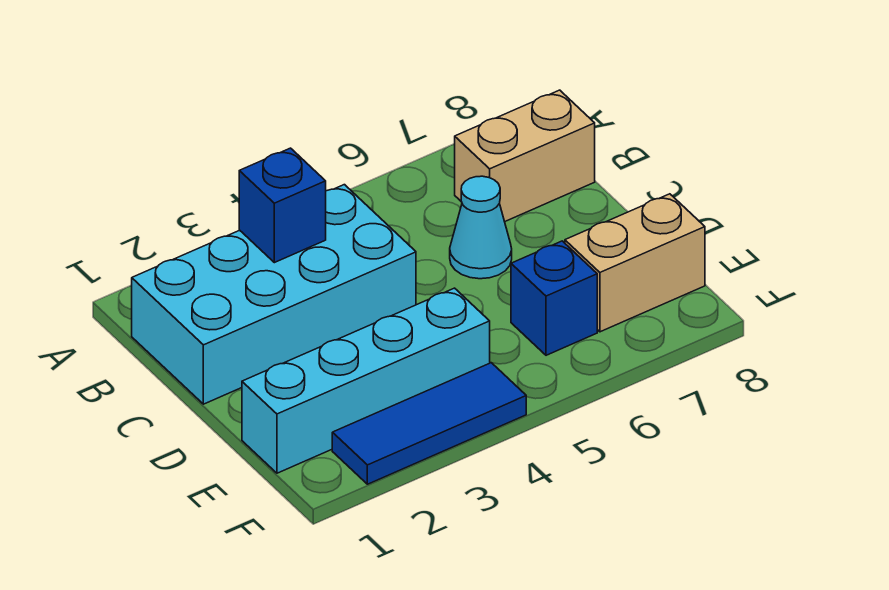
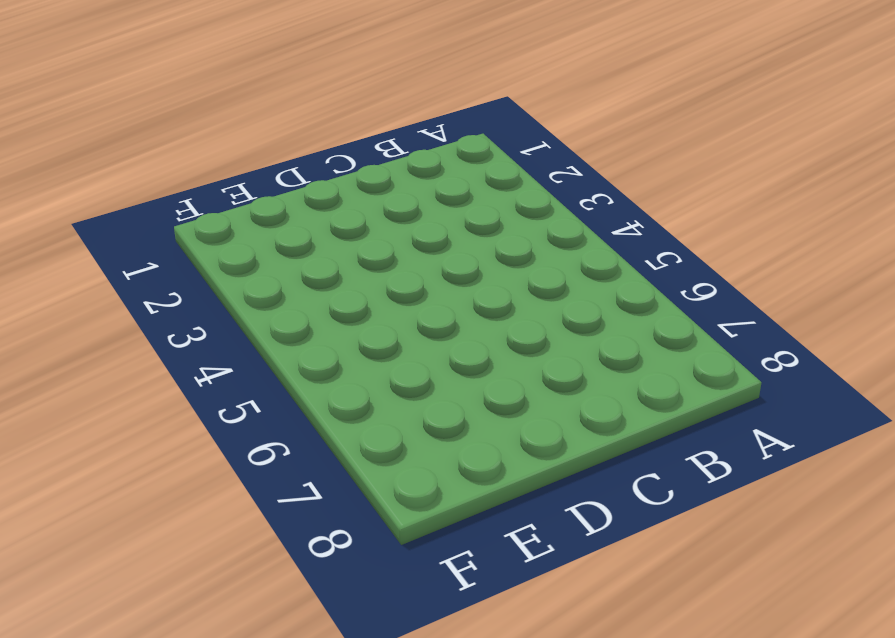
none -> cyan 2x4 brick [132,185,416,404]
none -> tan 1x2 brick [455,90,595,222]

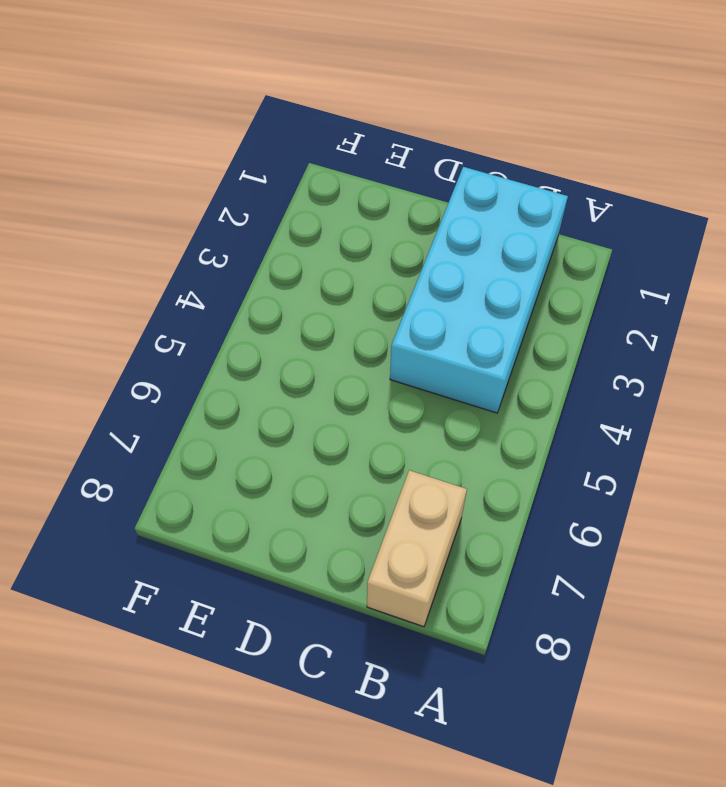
none -> cyan 1x1 cone [450,176,512,279]
none -> cyan 1x4 brick [242,288,490,473]

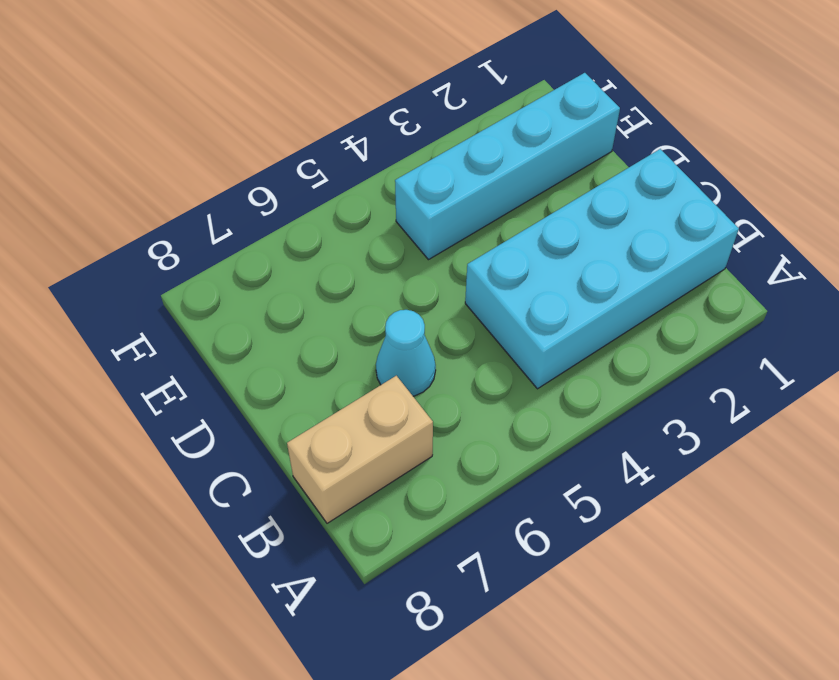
none -> blue 1x1 brick [511,241,597,355]
none -> tan 1x2 brick [565,194,705,332]

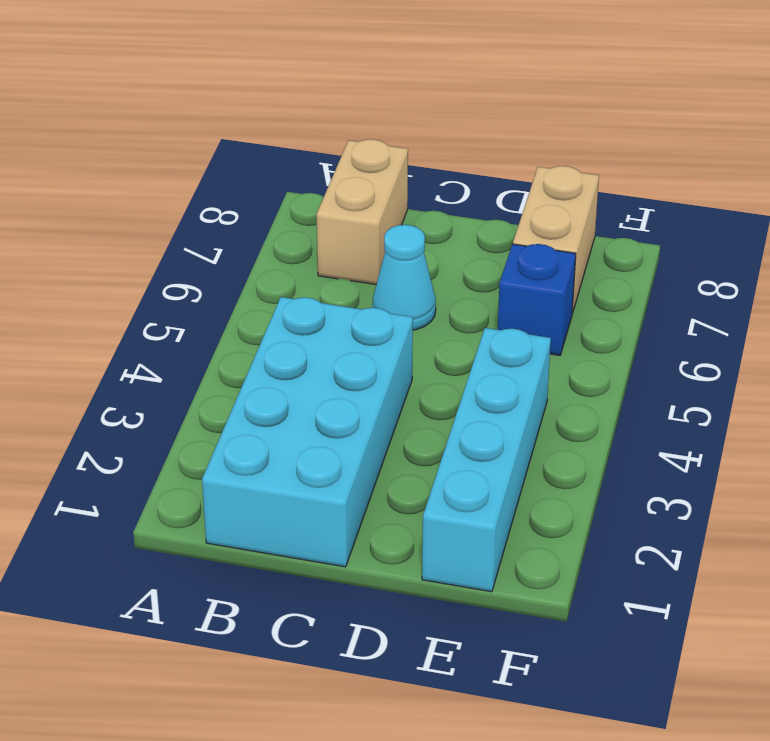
none -> blue 1x3 tile [332,363,526,484]
none -> blue 1x1 brick [239,148,326,263]

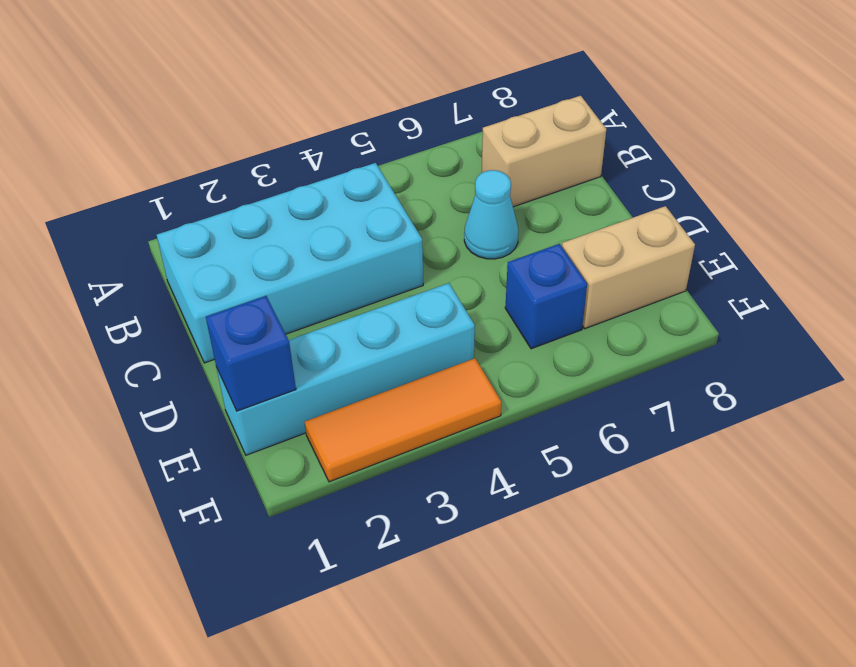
blue 1x1 brick [206,296,296,411] -> blue 1x1 brick moved to [239,148,326,263]
orange 1x3 tile [305,358,501,482] -> blue 1x3 tile [332,363,526,484]

